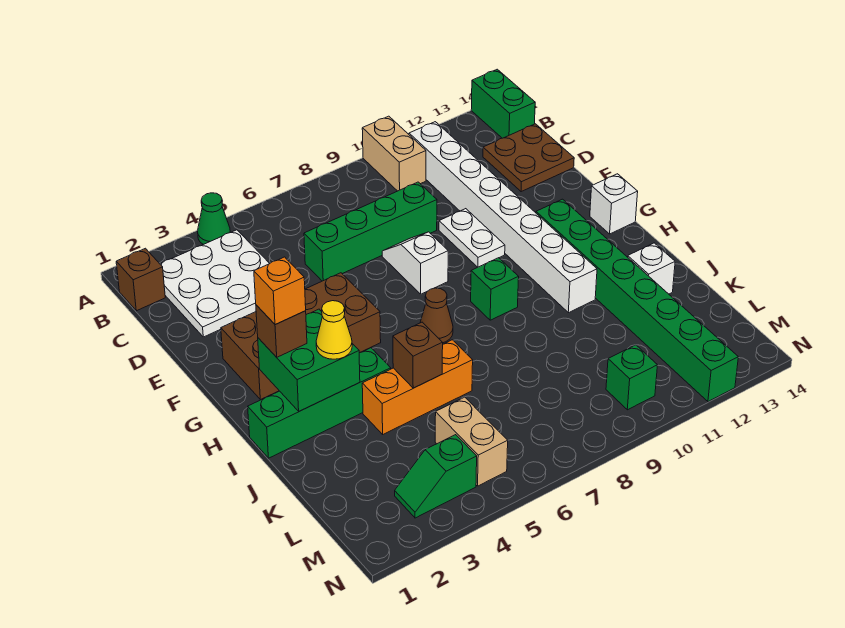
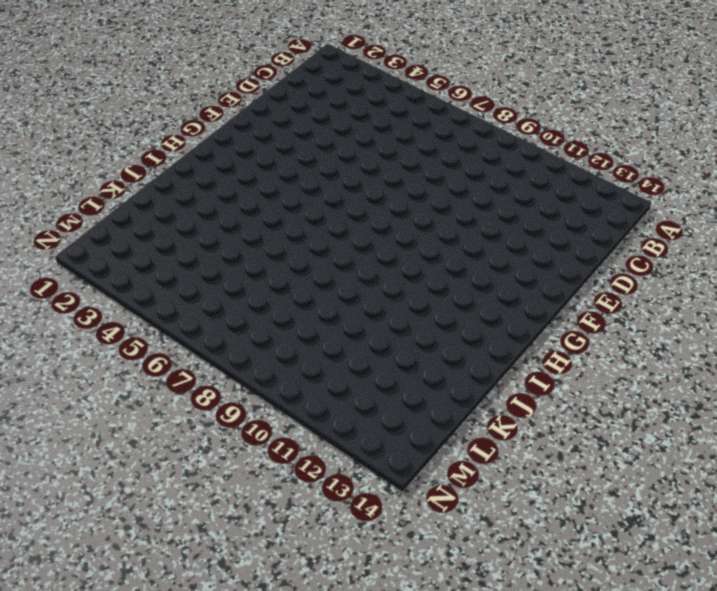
none -> green 1x1 cone [198,193,230,245]
none -> tan 1x2 brick [362,116,426,191]
none -> green 1x2 brick [471,69,535,138]

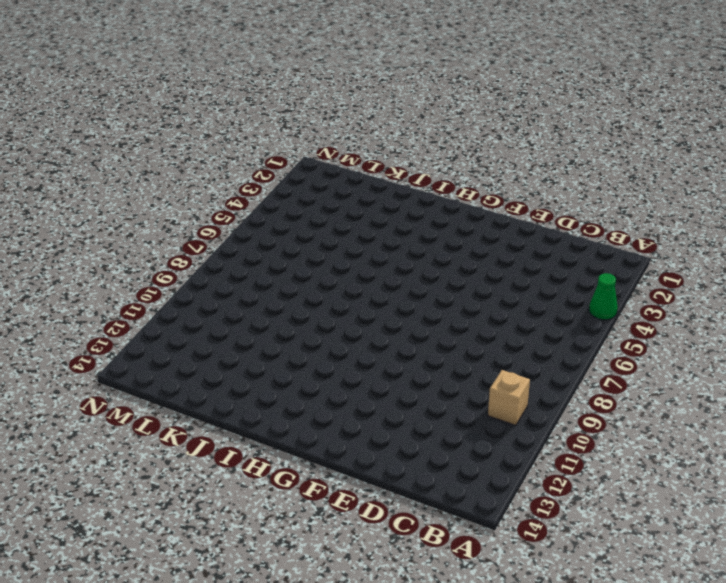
tan 1x1 brick [488,370,530,425] -> tan 1x2 brick [362,116,426,191]
none -> green 1x2 brick [471,69,535,138]
none -> brown 1x1 brick [116,248,165,311]
none -> white 3x3 plate [160,230,270,337]

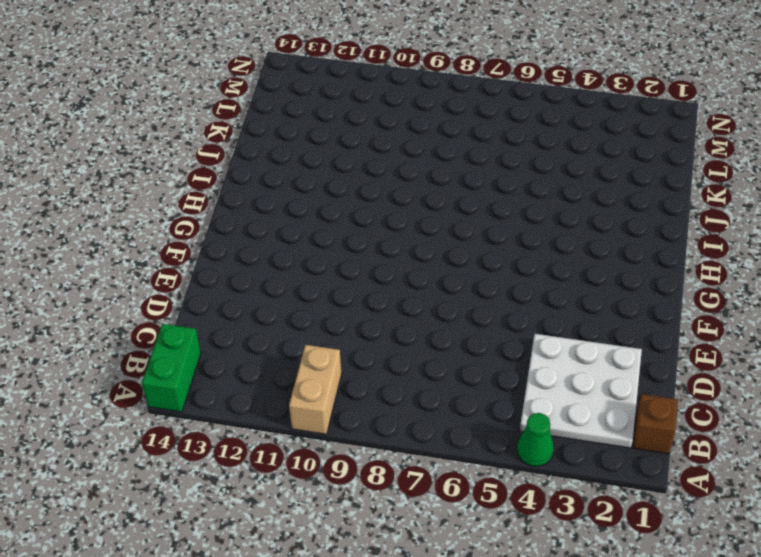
none -> white 1x8 brick [409,122,597,313]
none -> brown 2x2 plate [483,124,574,192]
none -> green 1x4 brick [304,182,437,281]

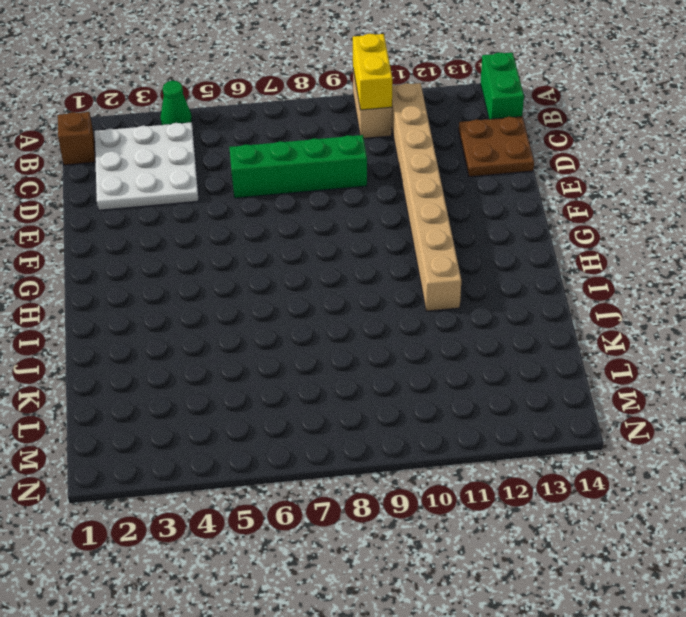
yellow 1x2 brick [353,34,392,110] -> none
tan 1x8 brick [392,83,461,311] -> white 1x8 brick [409,122,597,313]
none -> white 1x2 slope [382,232,448,294]
none -> white 1x2 plate [439,209,505,267]
none -> brown 2x4 brick [221,273,381,400]

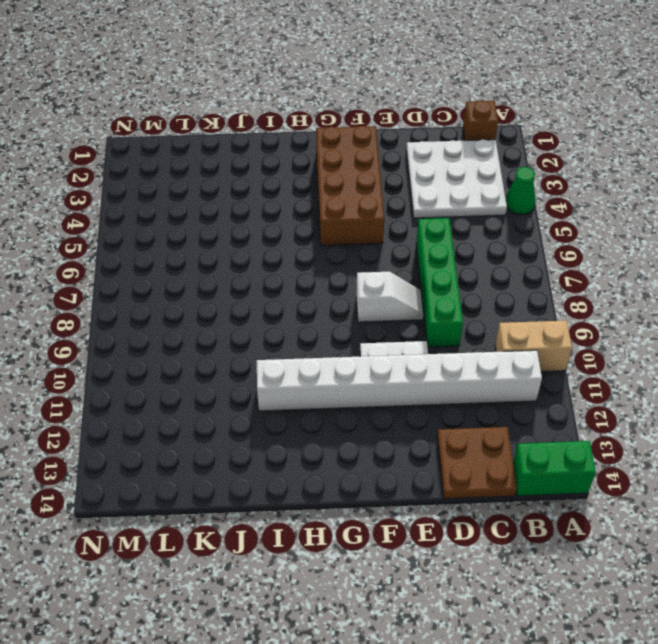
none -> green 1x8 brick [536,199,738,402]
none -> white 1x1 brick [590,174,638,234]
none -> brown 1x1 cone [420,288,453,343]

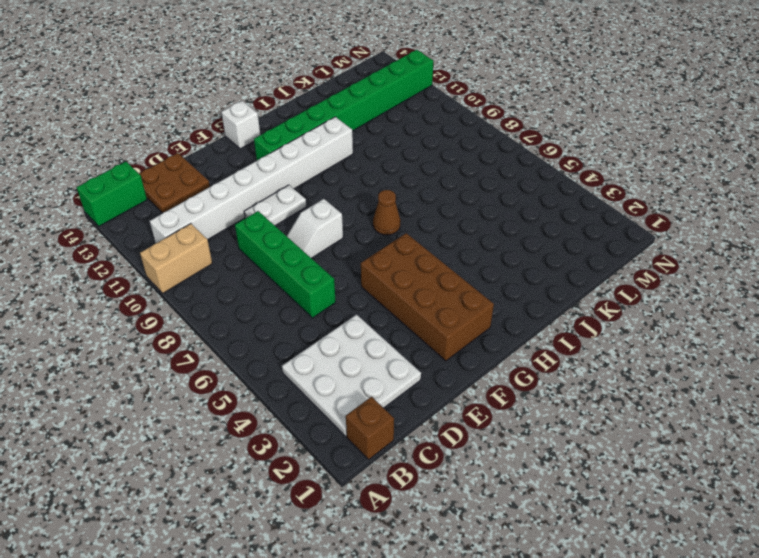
none -> green 1x1 cone [198,193,230,245]
none -> green 1x1 brick [471,258,519,320]
none -> green 1x4 brick [248,348,391,458]

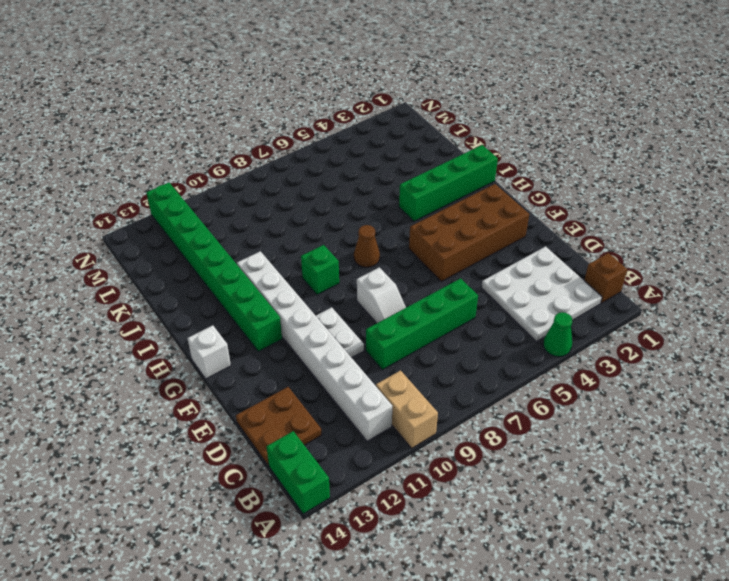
none -> orange 1x3 brick [362,340,473,434]
none -> white 1x1 brick [628,243,675,294]
none -> tan 1x2 brick [435,397,508,486]

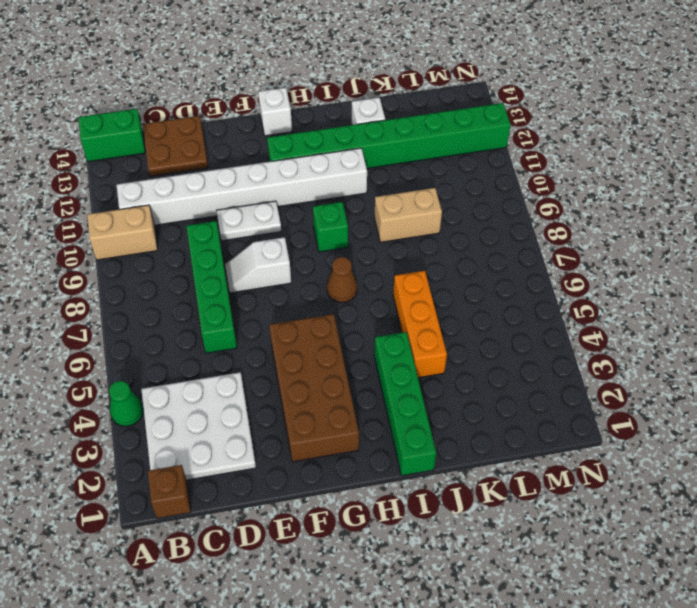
tan 1x2 brick [374,188,442,242] -> tan 1x2 brick moved to [435,397,508,486]
none -> green 1x2 slope [395,435,477,518]
none -> green 1x1 brick [606,345,658,410]
none -> green 2x2 brick [258,309,360,411]

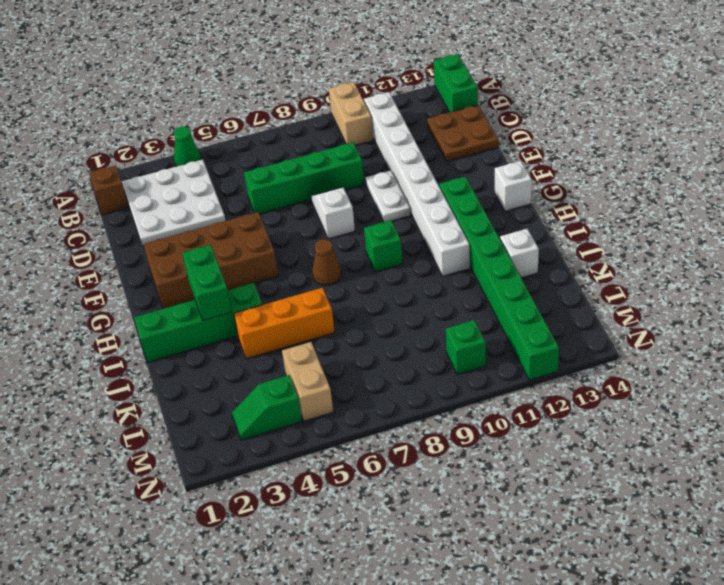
green 1x2 brick [182,245,232,321] -> green 2x2 brick [258,309,360,411]
none -> brown 1x1 brick [393,322,443,388]
none -> brown 1x1 brick [256,305,307,357]
none -> yellow 1x1 cone [316,301,352,359]

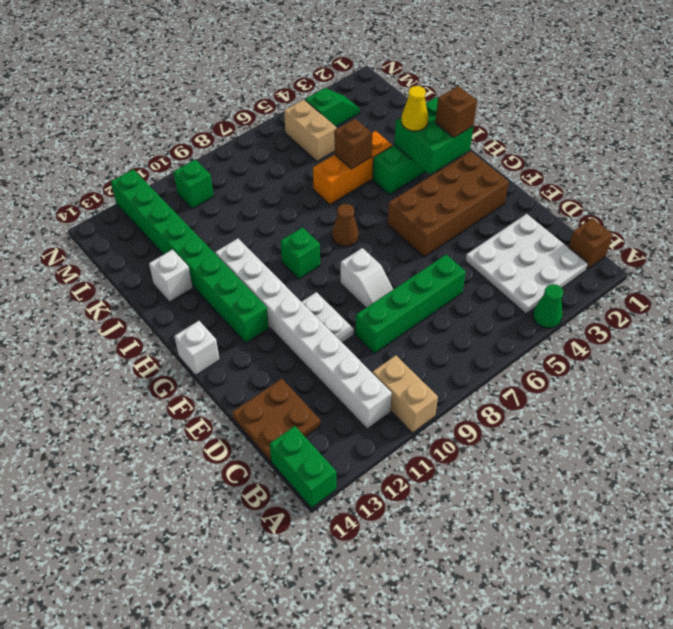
none -> orange 1x1 brick [254,257,306,325]

